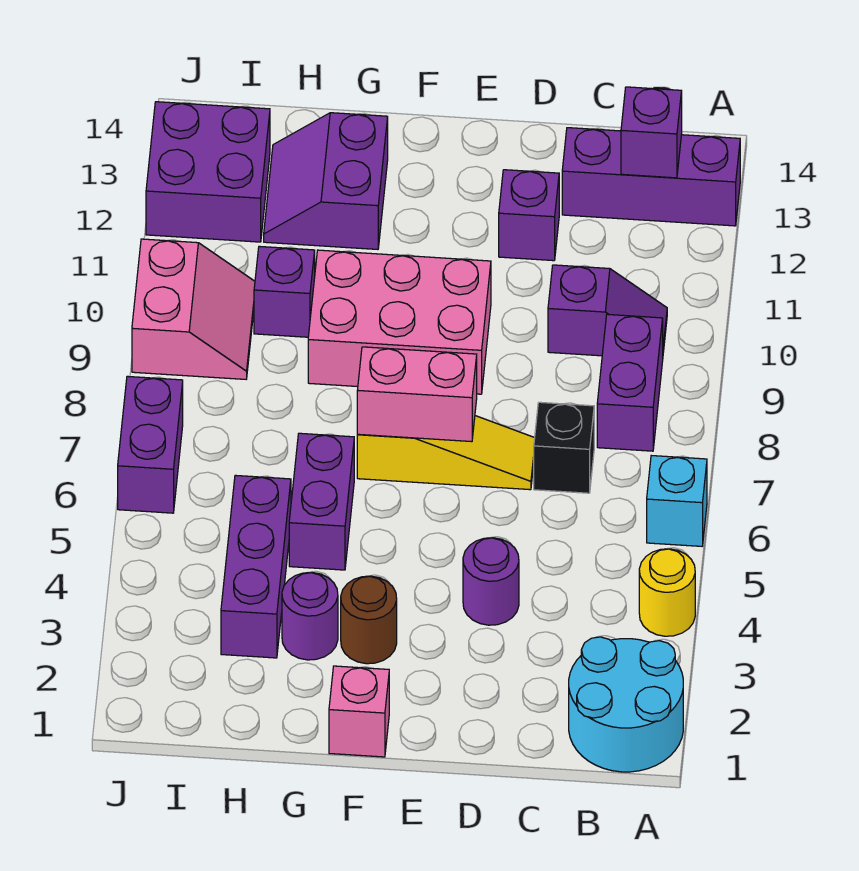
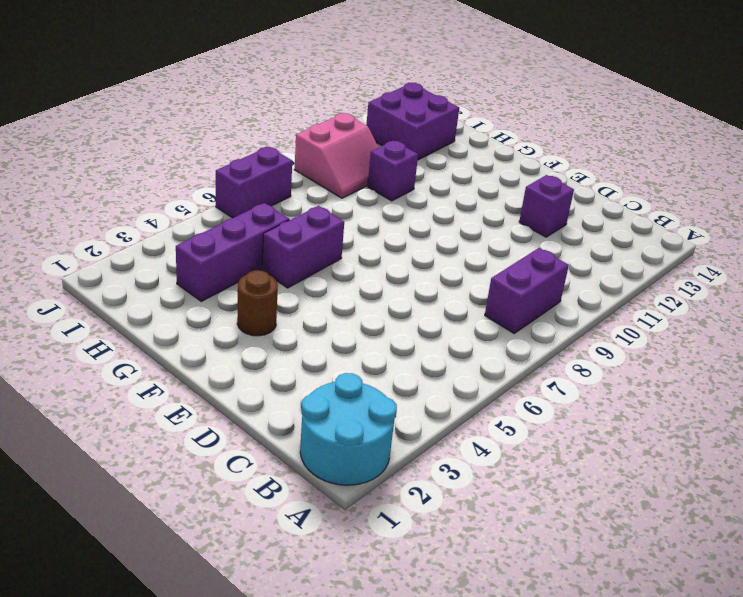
none -> yellow 1x1 round brick [639,549,695,636]
none -> cyan 1x1 brick [647,456,707,546]
none -> purple 1x3 brick [562,128,740,226]

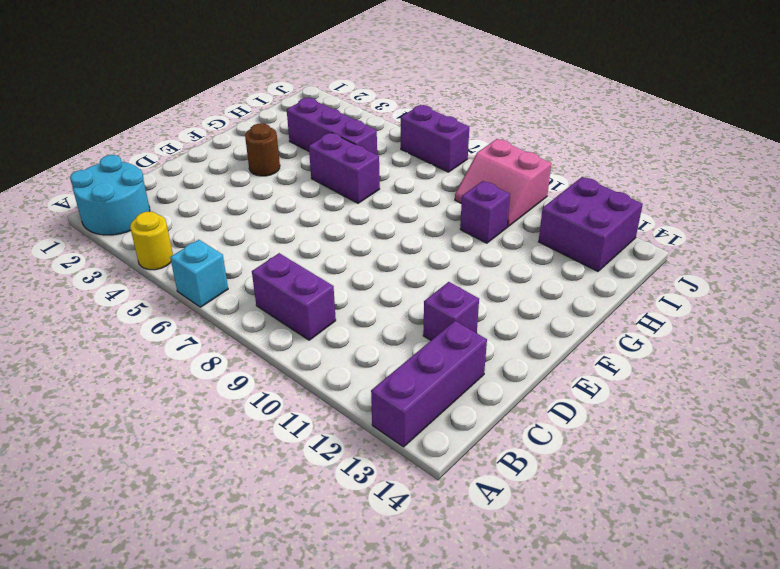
none -> purple 1x2 slope [548,265,667,356]
none -> black 1x1 brick [534,402,594,493]
none -> purple 1x1 round brick [463,538,519,625]

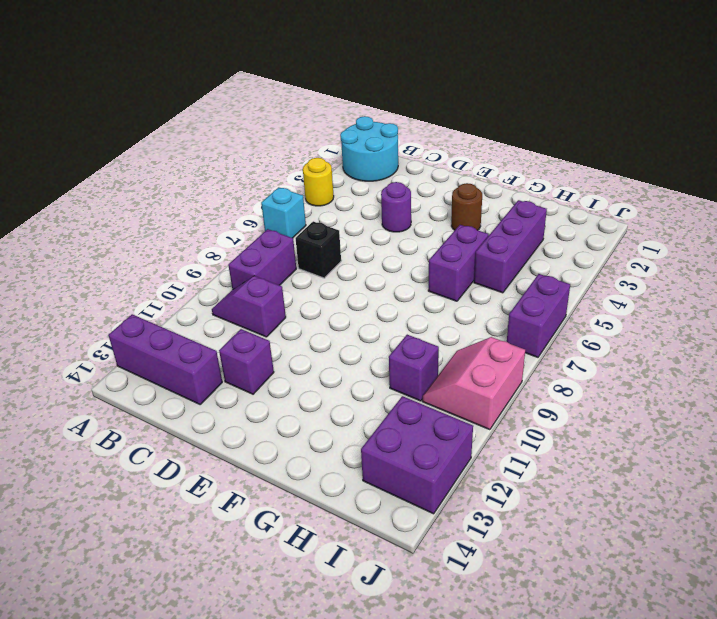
none -> yellow 1x3 slope [357,416,535,490]
none -> pink 2x3 brick [308,250,491,394]
none -> pink 1x1 brick [329,666,389,757]

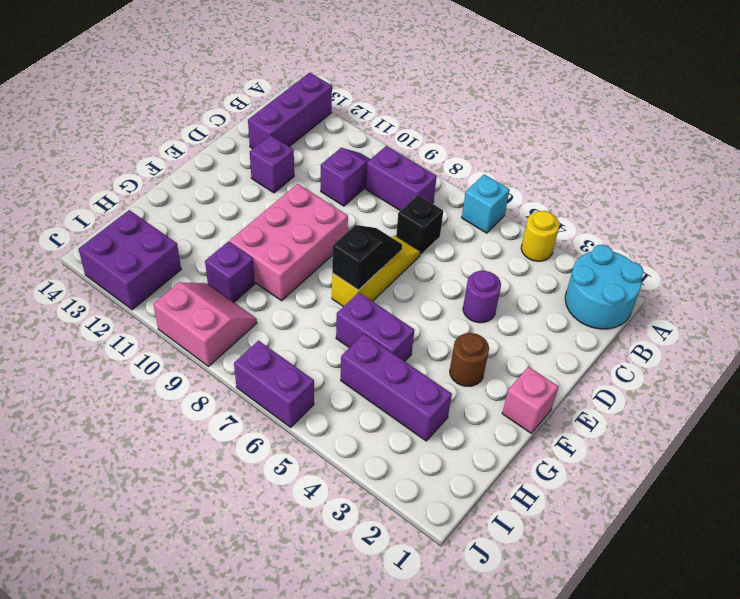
black 1x2 slope [332,225,402,290] -> pink 1x2 brick [357,347,477,442]
none -> purple 1x1 round brick [282,573,338,660]
none -> purple 2x2 slope [264,113,388,249]
none -> purple 1x1 brick [621,87,682,178]

